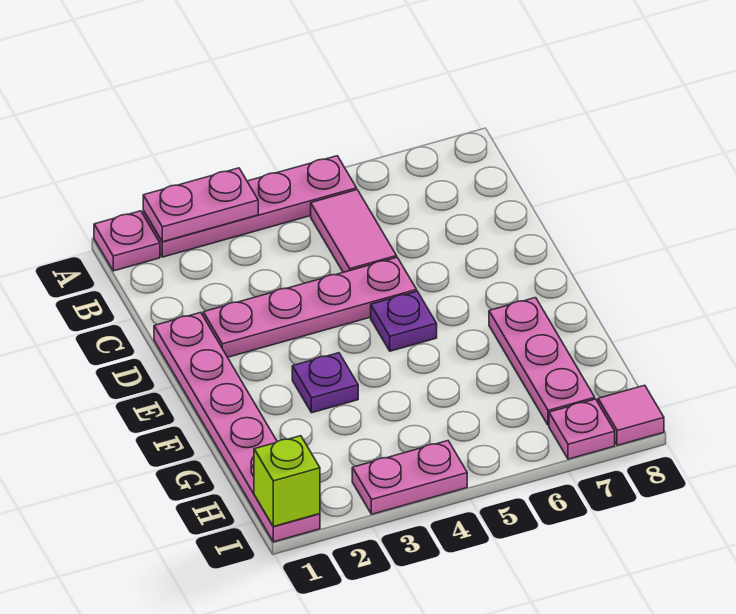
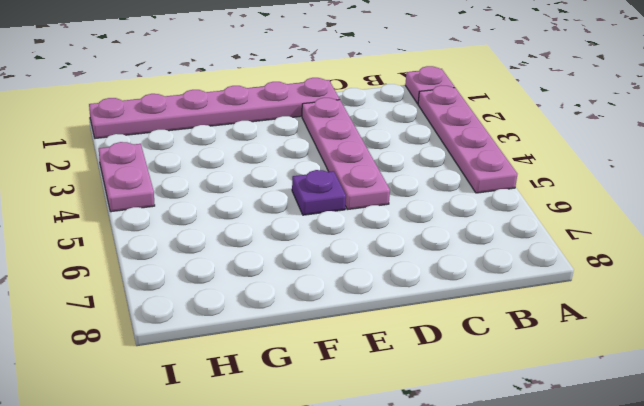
none -> pink 1x2 tile [311,190,397,272]
none -> purple 1x1 plate [292,353,358,413]
none -> pink 1x3 plate [489,298,595,425]

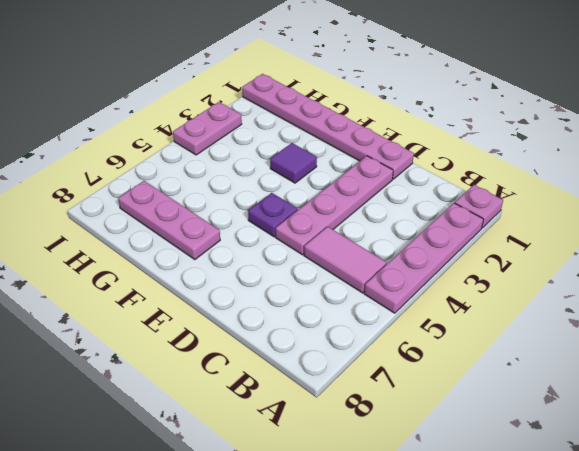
purple 1x1 tile [270,143,317,183] -> purple 1x1 plate [292,353,358,413]
none -> pink 1x1 plate [549,399,615,459]
none -> pink 1x1 tile [598,385,664,445]
none -> pink 1x2 plate [143,168,258,242]

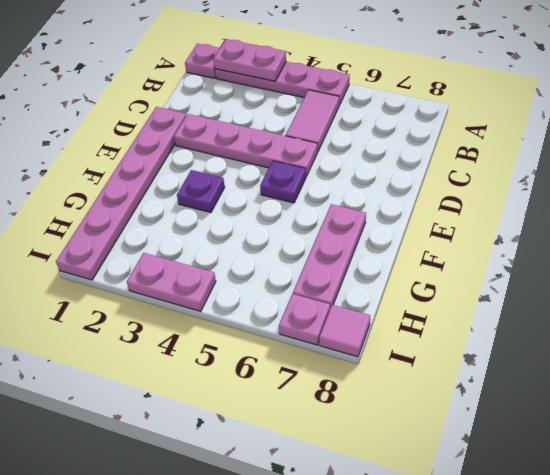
none -> lime 1x1 brick [254,436,320,526]

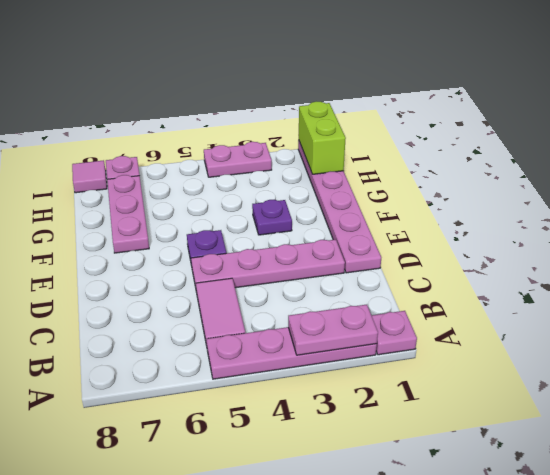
lime 1x2 brick [299,102,346,174] -> lime 1x1 brick [254,436,320,526]

